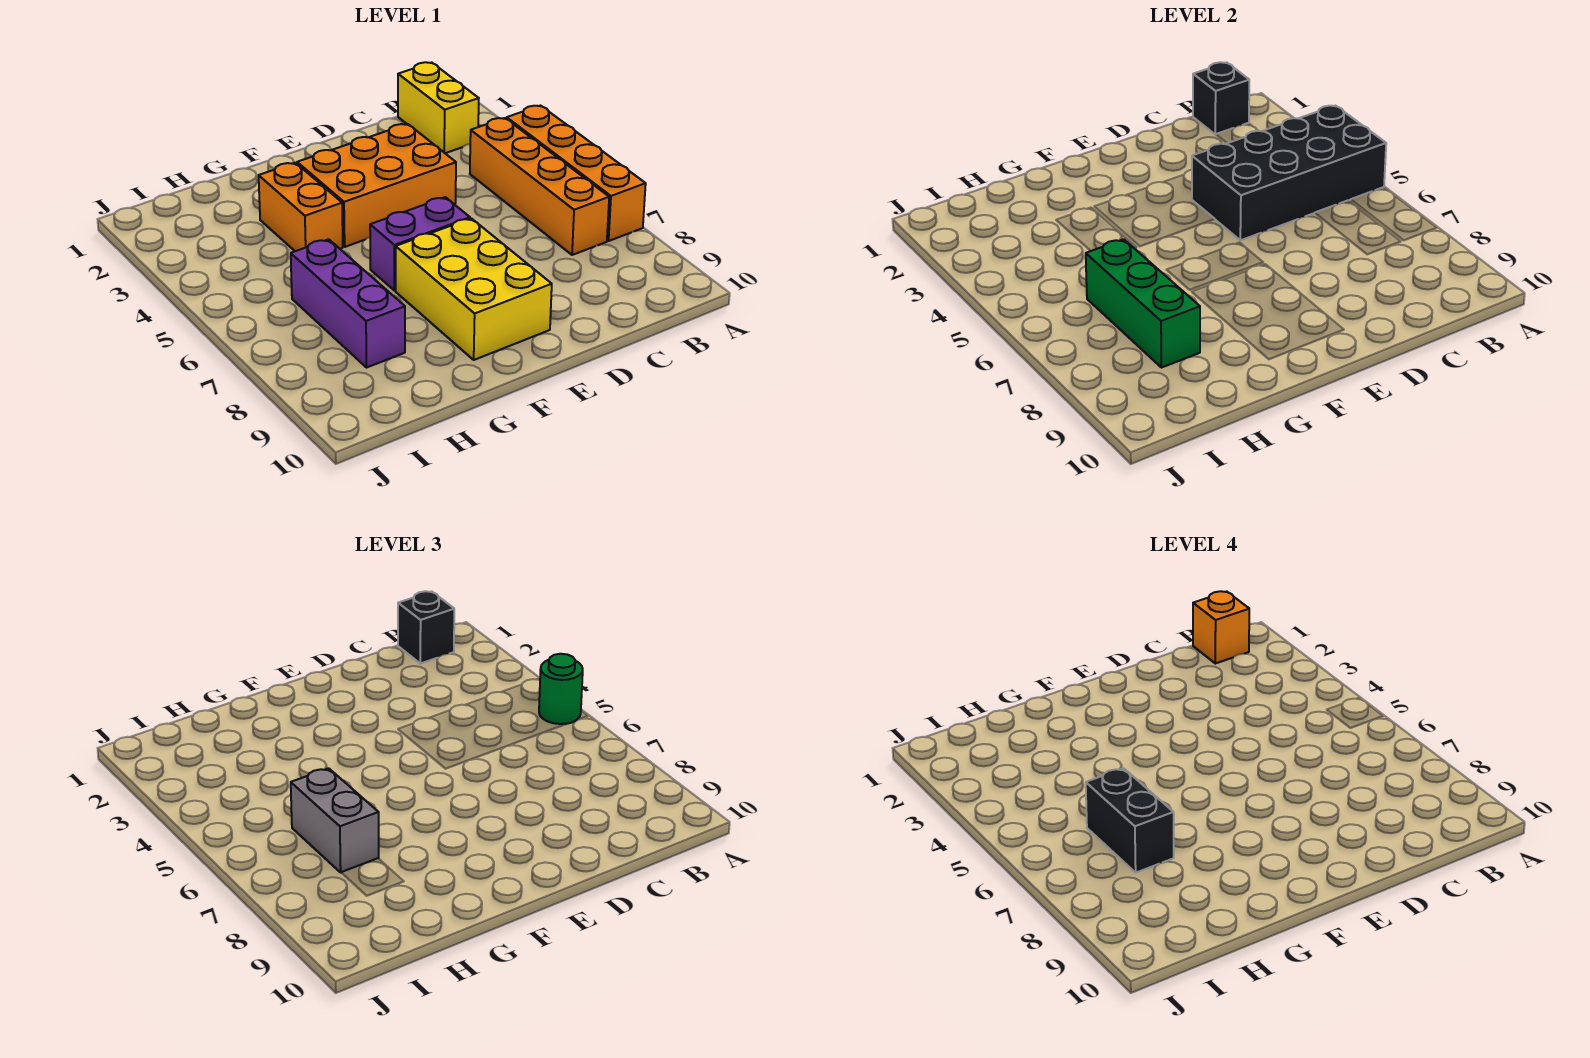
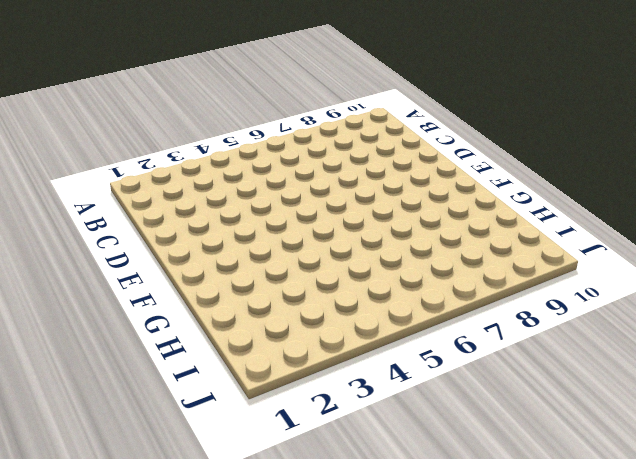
none -> orange 1x4 brick [507,106,646,241]
none -> yellow 1x2 brick [398,62,479,153]
none -> orange 1x4 brick [470,118,609,255]

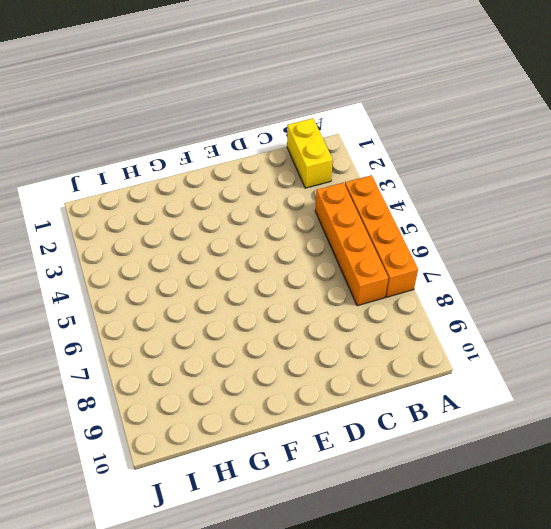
none -> orange 2x3 brick [297,124,456,247]
none -> purple 1x2 brick [370,197,470,291]
none -> yellow 2x3 brick [396,218,552,360]

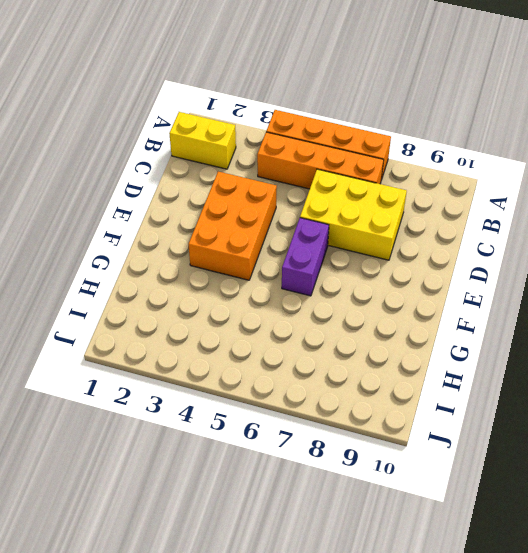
yellow 2x3 brick [300,169,407,260] -> yellow 2x3 brick moved to [396,218,552,360]
none -> orange 1x2 brick [259,163,343,251]
none -> purple 1x3 brick [291,239,405,368]
none -> black 2x4 brick [1192,106,1386,240]

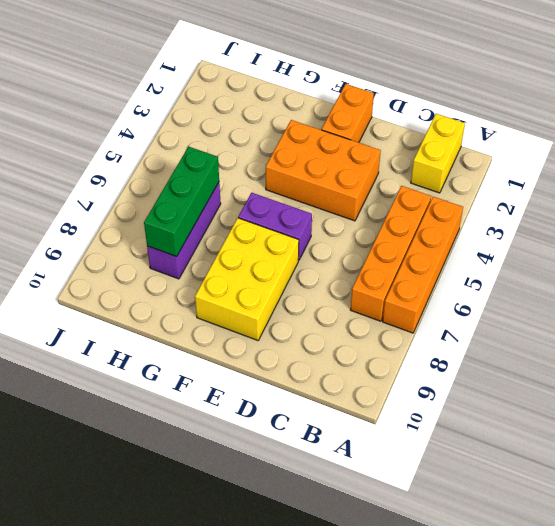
orange 1x2 brick [322,84,374,143] -> orange 1x2 brick moved to [259,163,343,251]
none -> black 2x4 brick [1192,106,1386,240]
none -> black 1x1 brick [1193,62,1249,135]
none -> green 1x1 round brick [539,654,583,724]

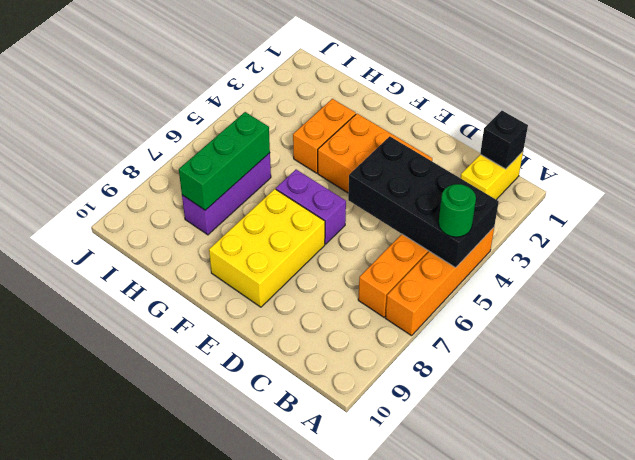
none -> black 1x1 brick [398,591,454,664]
none -> grey 1x2 brick [291,768,379,872]
none -> orange 1x1 brick [1193,591,1249,664]

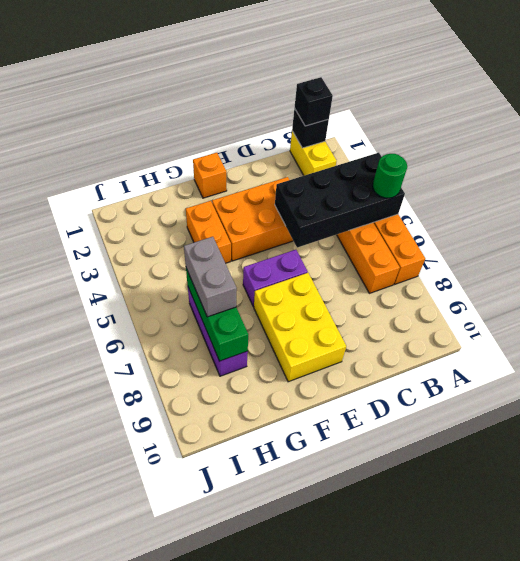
orange 1x1 brick [193,153,227,198] -> orange 1x1 brick moved to [1193,591,1249,664]
none -> black 1x2 brick [1086,768,1174,873]

